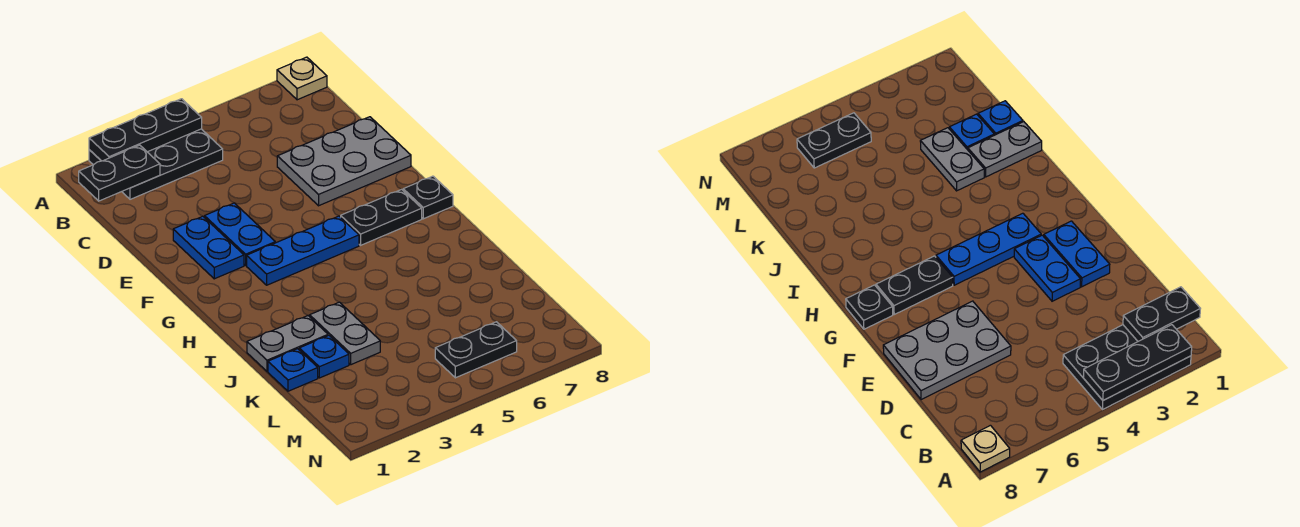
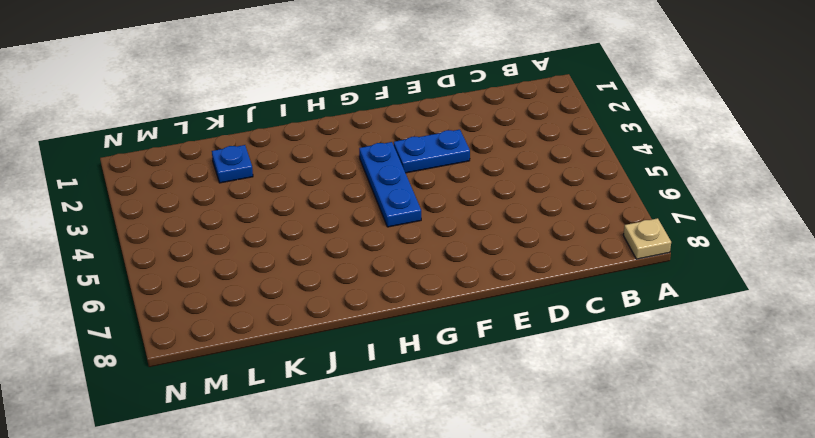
none -> black 2x3 plate [89,129,223,199]
none -> grey 2x3 plate [277,117,411,206]
none -> blue 1x2 plate [173,216,244,279]

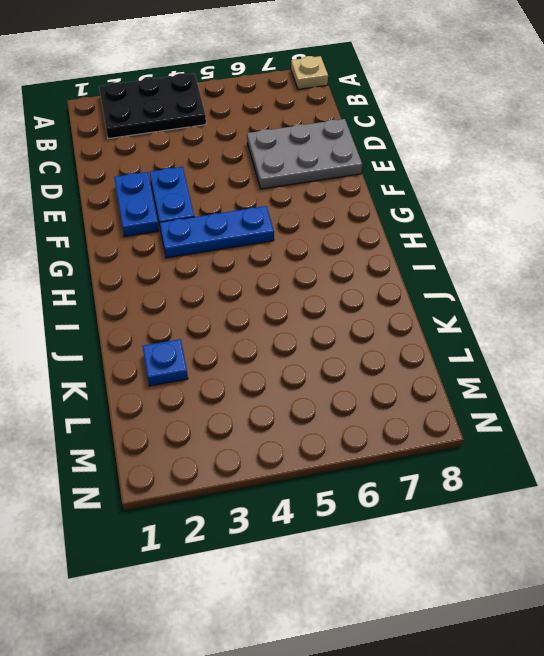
none -> black 1x2 plate [341,189,422,245]
none -> black 1x1 plate [403,176,453,219]
none -> grey 1x2 plate [247,316,328,371]

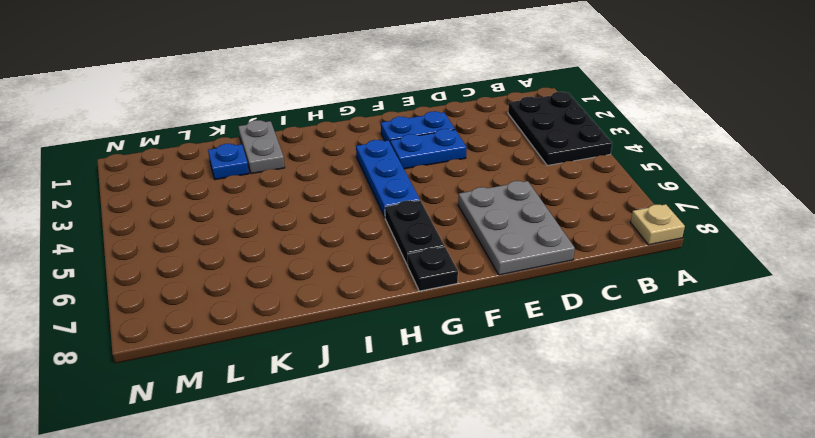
none -> grey 1x2 plate [310,302,380,365]
none -> blue 1x1 plate [268,349,318,391]
none -> black 1x2 plate [435,322,517,378]

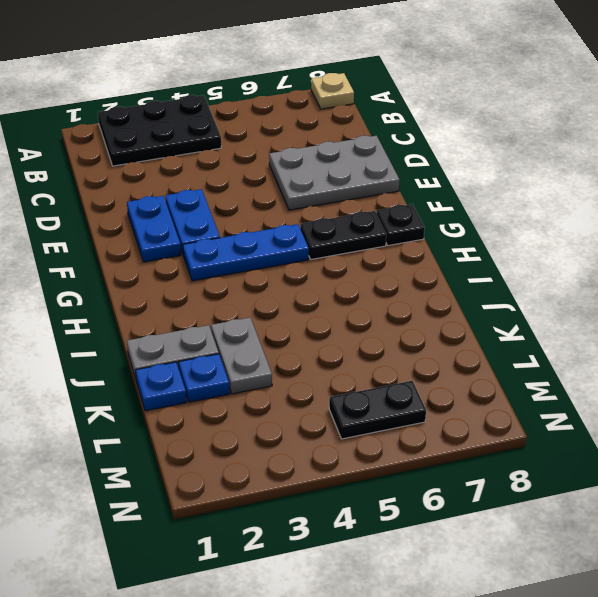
none -> black 1x3 plate [89,99,202,161]
none -> black 1x2 plate [79,145,160,201]

